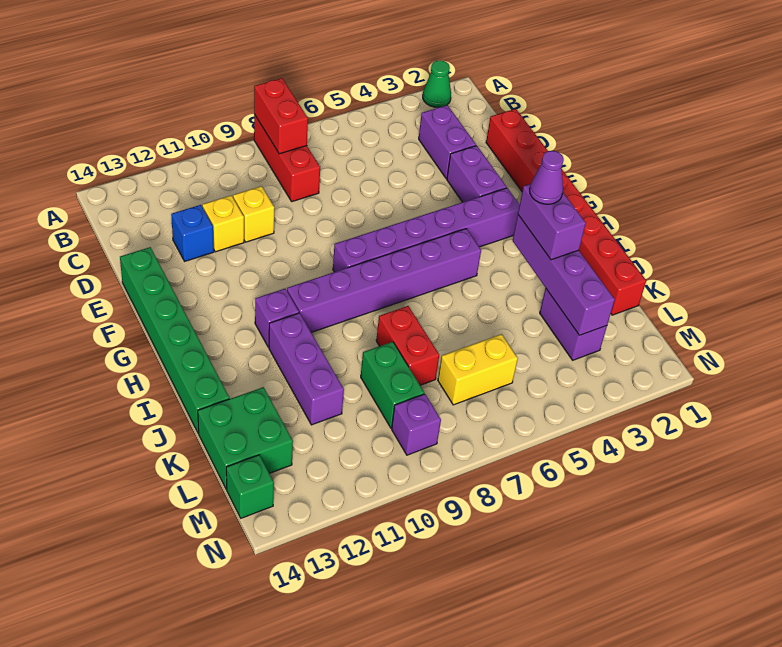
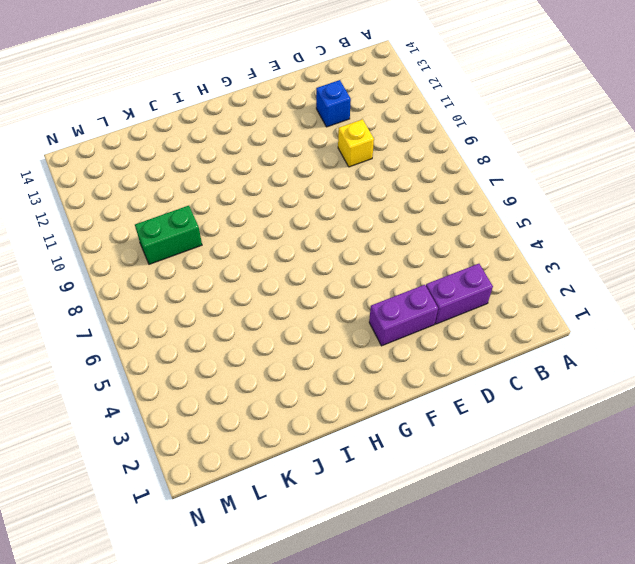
none -> green 1x1 cone [423,60,451,107]
none -> red 1x3 brick [254,114,320,202]
none -> red 1x8 brick [486,109,646,315]

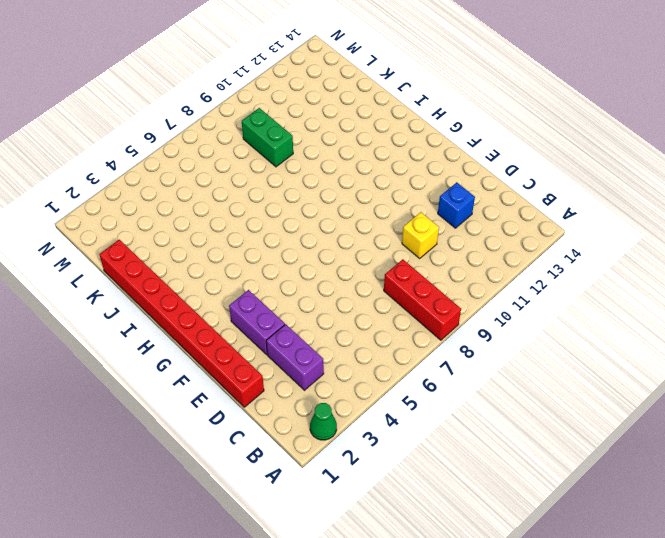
none -> yellow 1x1 brick [202,195,244,252]
none -> green 1x6 brick [120,247,229,434]
none -> purple 1x6 brick [333,188,520,272]

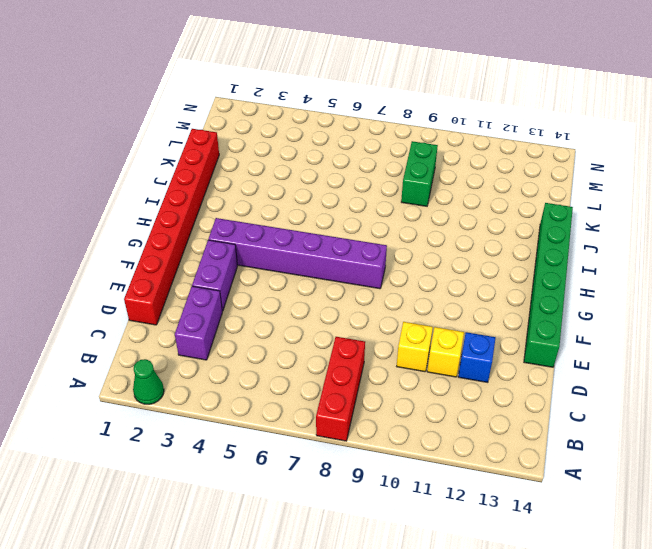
none -> purple 1x6 brick [287,229,481,332]
none -> purple 1x1 brick [255,289,299,347]
none -> purple 1x3 brick [269,313,344,425]

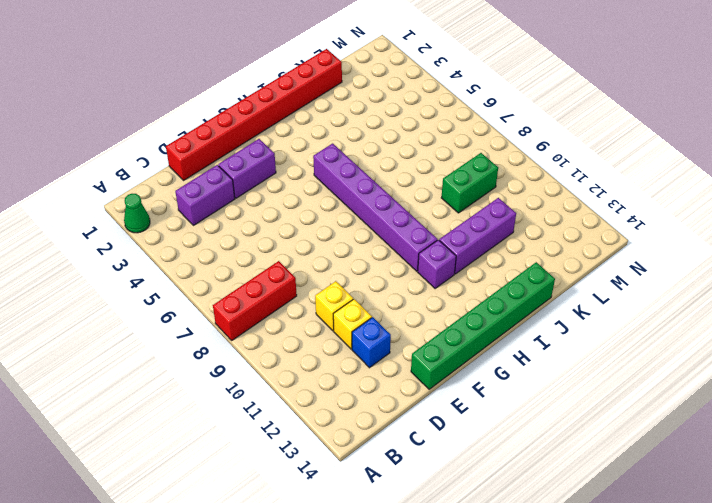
none -> purple 1x6 brick [333,188,520,272]
none -> red 1x2 brick [376,306,439,385]
none -> purple 1x2 brick [540,288,607,360]

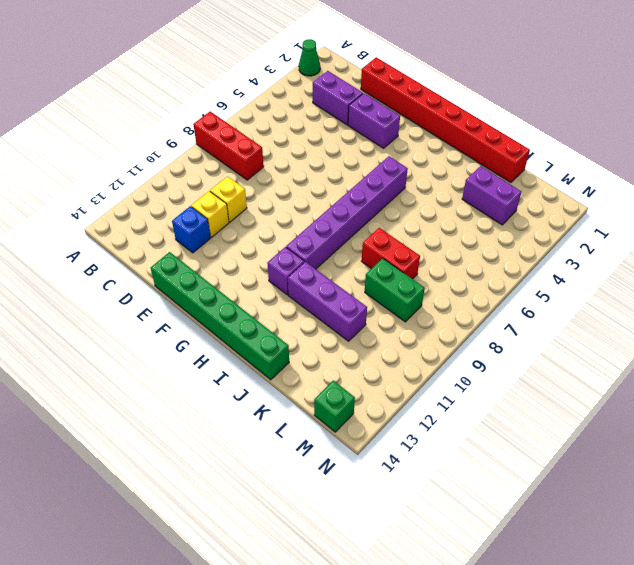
none -> purple 1x6 brick [333,188,520,272]
none -> green 2x2 brick [198,387,293,489]
none -> yellow 1x2 brick [438,334,518,405]

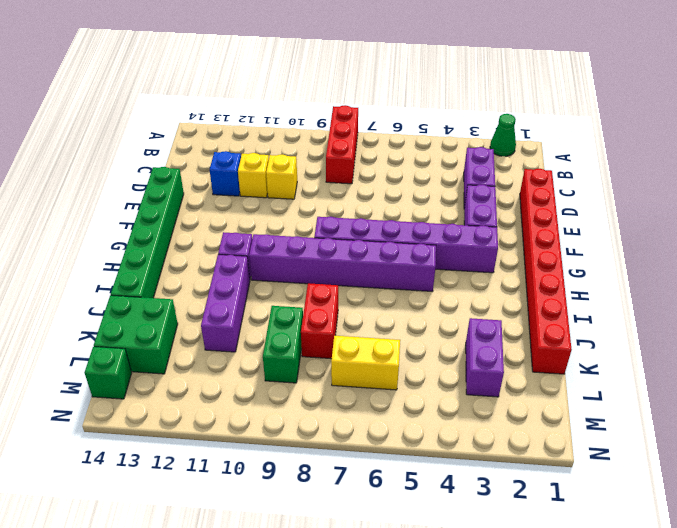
none -> purple 1x1 brick [392,394,441,455]
none -> red 1x2 brick [254,78,308,154]
none -> purple 1x4 brick [513,215,615,335]

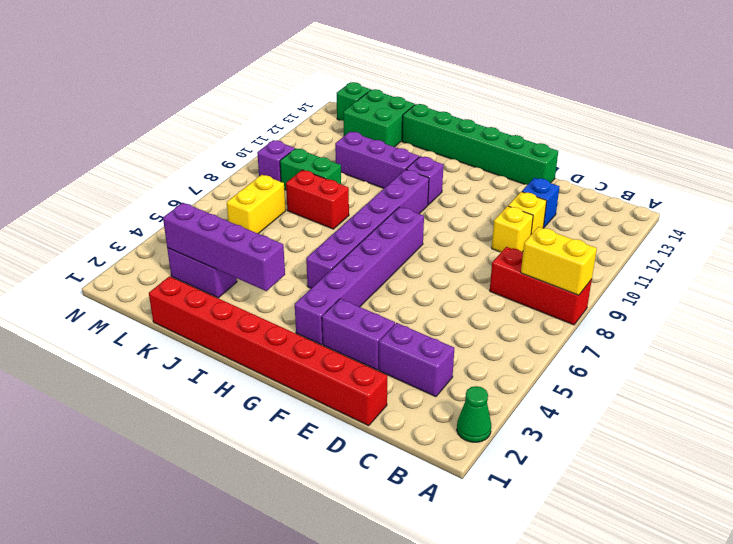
yellow 1x2 brick [521,227,597,295] -> red 1x2 brick [254,78,308,154]
none -> purple 1x2 brick [518,184,586,260]
none -> purple 1x1 cone [530,151,564,204]

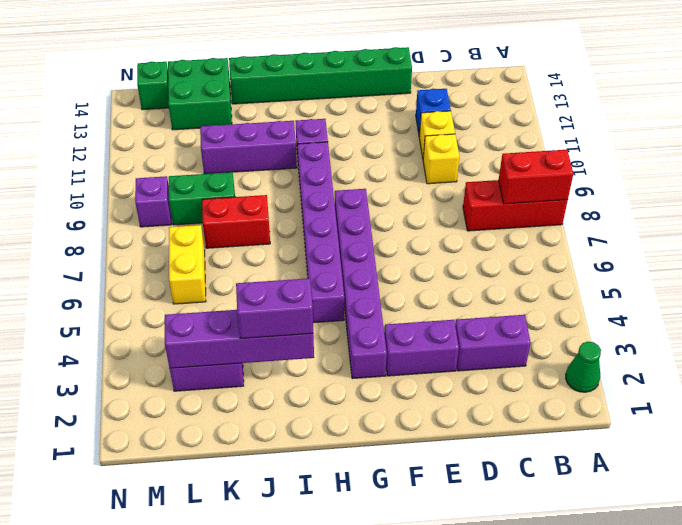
none -> red 1x8 brick [486,109,646,315]
none -> purple 1x1 cone [530,151,564,204]

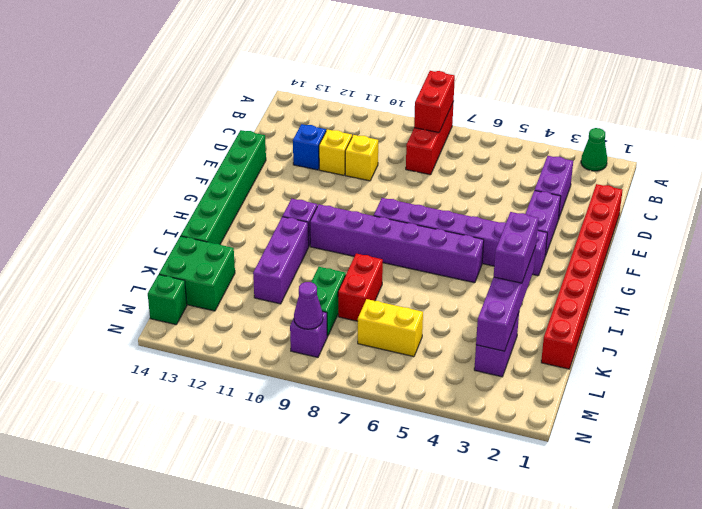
purple 1x1 cone [294,282,323,329] -> purple 1x1 cone moved to [530,151,564,204]

